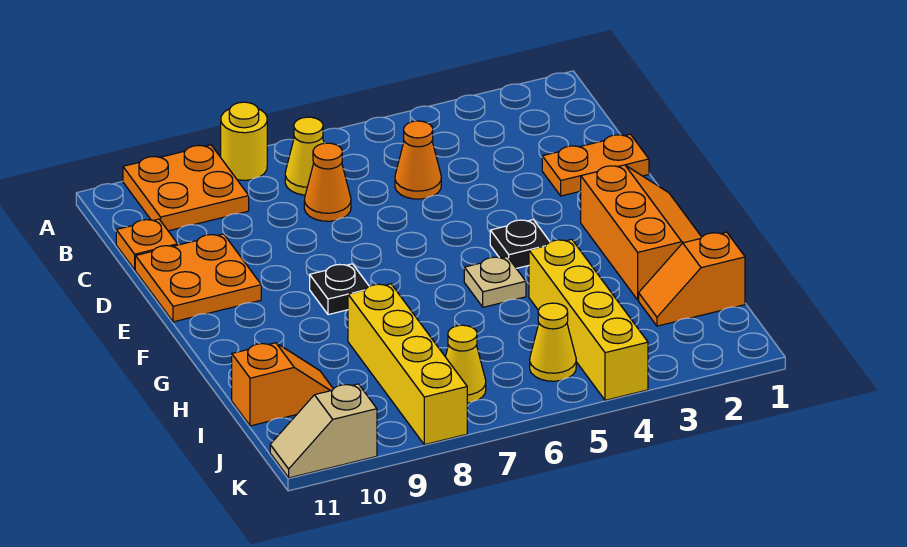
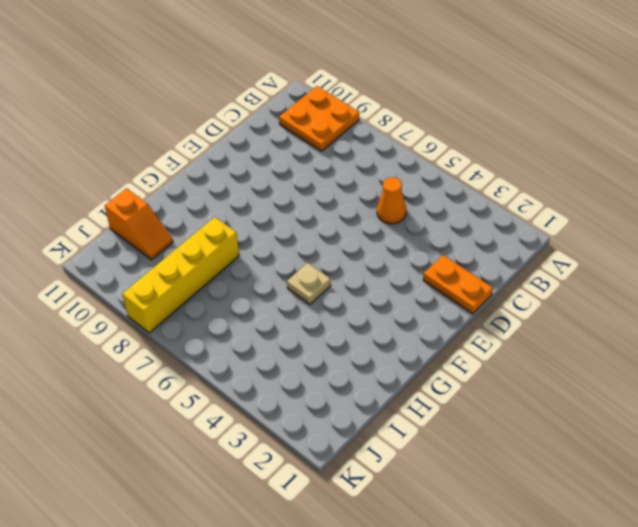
none -> yellow 1x1 round brick [221,102,267,180]
none -> yellow 1x1 cone [285,117,324,195]
none -> orange 1x1 cone [304,143,351,221]

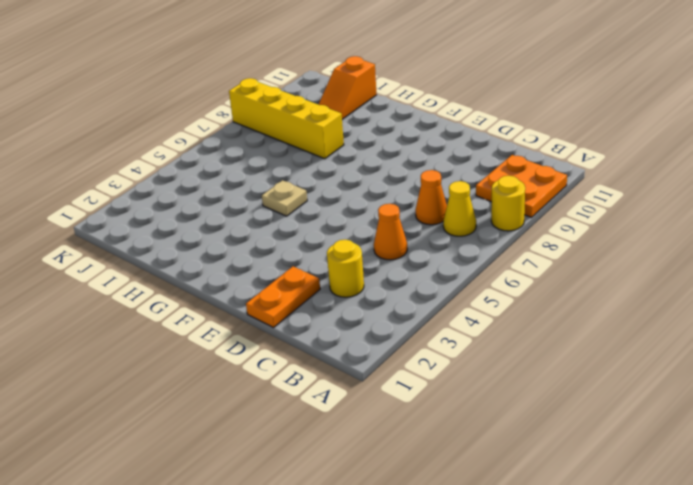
yellow 1x1 round brick [327,240,364,297] -> none
none -> orange 1x1 plate [116,219,178,270]
none -> orange 2x2 plate [135,234,261,322]
none -> orange 2x3 slope [581,165,701,300]

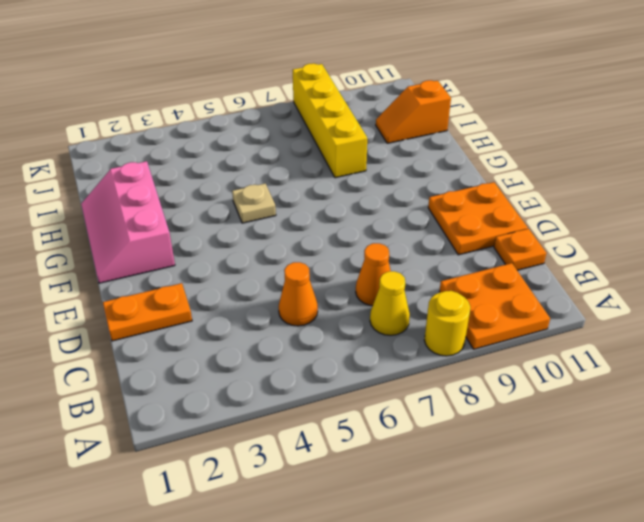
pink 2x3 slope [81,161,175,283] -> orange 2x3 slope [581,165,701,300]
none -> black 1x1 plate [490,220,550,268]
none -> black 1x1 plate [310,264,369,315]
none -> yellow 1x4 brick [529,239,648,400]

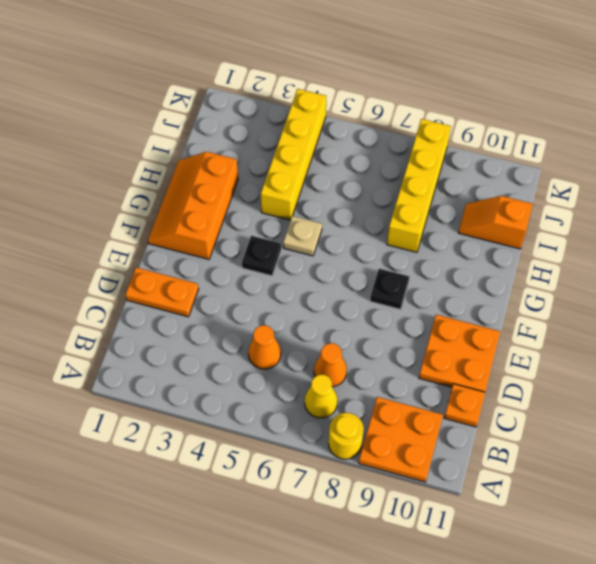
none -> orange 1x2 slope [639,232,745,326]
none -> yellow 1x1 cone [530,303,576,381]
none -> yellow 1x1 cone [446,325,486,403]

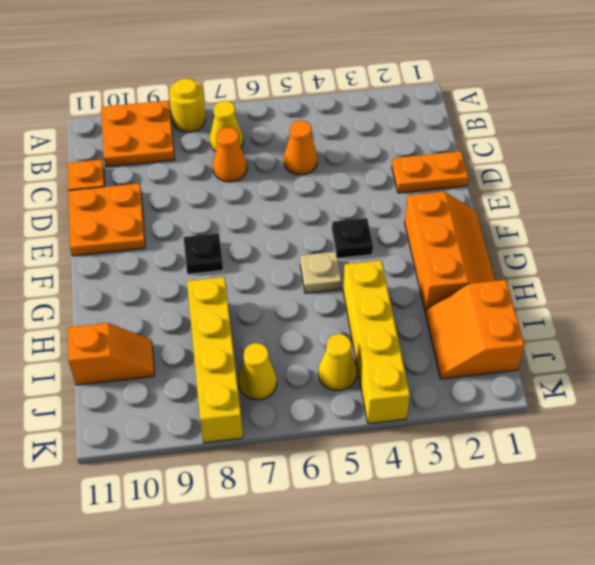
orange 2x2 slope [426,280,524,379] -> orange 1x2 slope [639,232,745,326]
none -> tan 1x2 slope [270,384,377,478]

